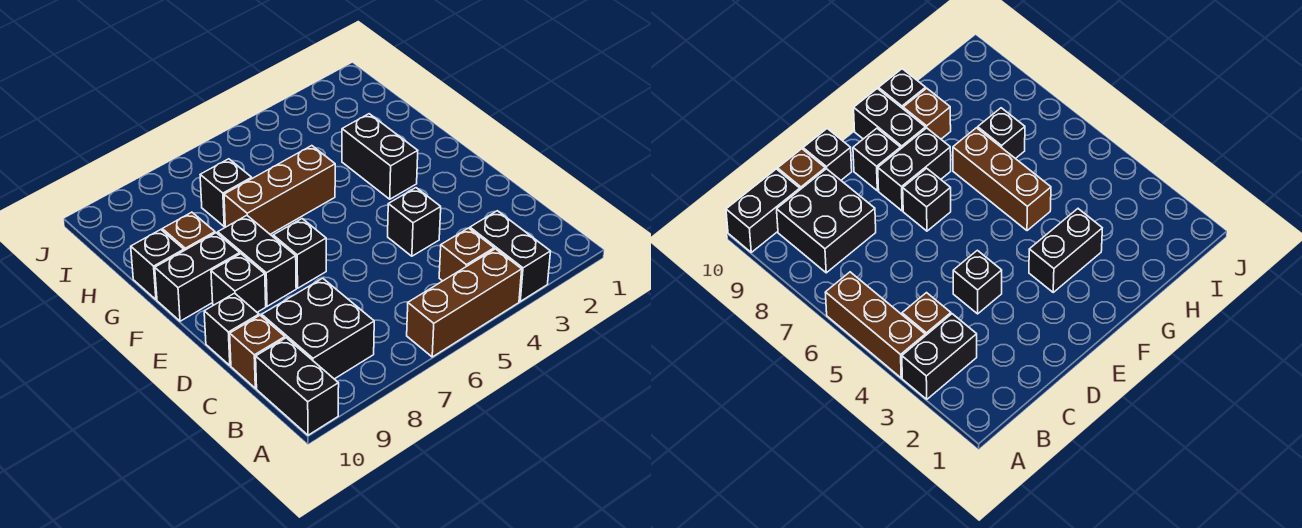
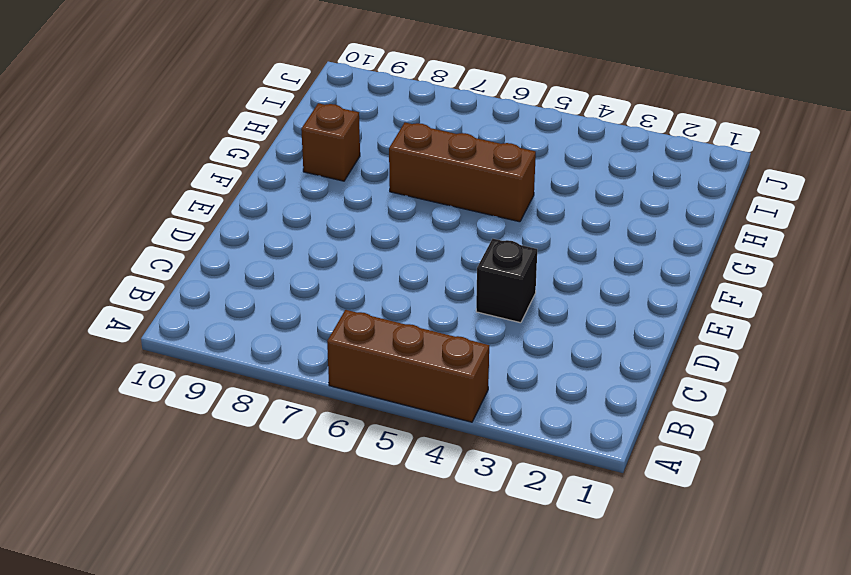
none -> black 1x2 brick [470,211,551,301]
none -> black 1x2 brick [256,338,339,435]
none -> brown 1x1 brick [439,228,494,281]

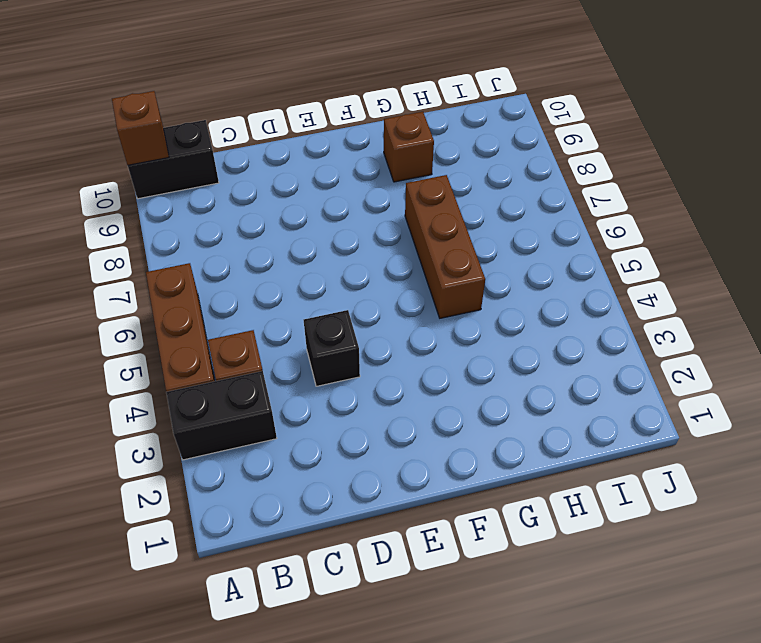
brown 1x1 brick [112,91,169,165] -> brown 1x1 brick moved to [230,315,285,388]
none -> black 2x2 brick [262,278,374,379]
none -> black 1x1 brick [204,293,259,365]
none -> black 1x1 brick [273,219,326,288]

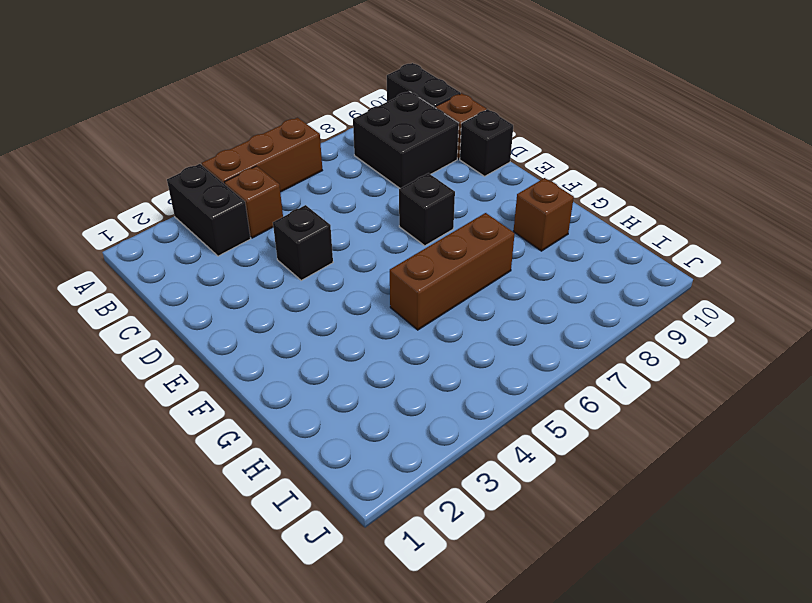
none -> black 1x2 brick [217,215,296,306]
none -> black 1x1 brick [211,254,266,312]
none -> black 1x2 brick [342,114,418,199]

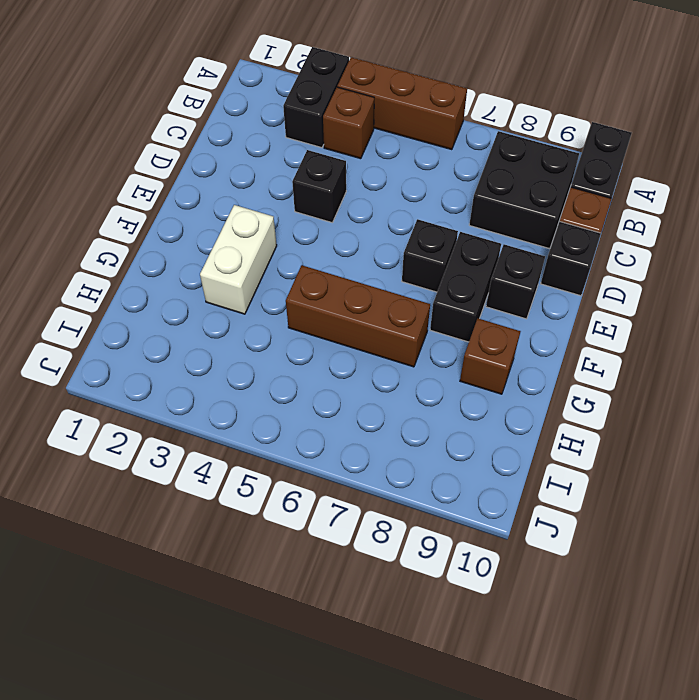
white 1x2 brick [200,205,277,314] -> black 1x2 brick [342,114,418,199]
none -> black 1x2 brick [155,233,240,321]
none -> black 1x1 brick [131,230,184,300]
none -> black 1x1 brick [200,159,252,227]

